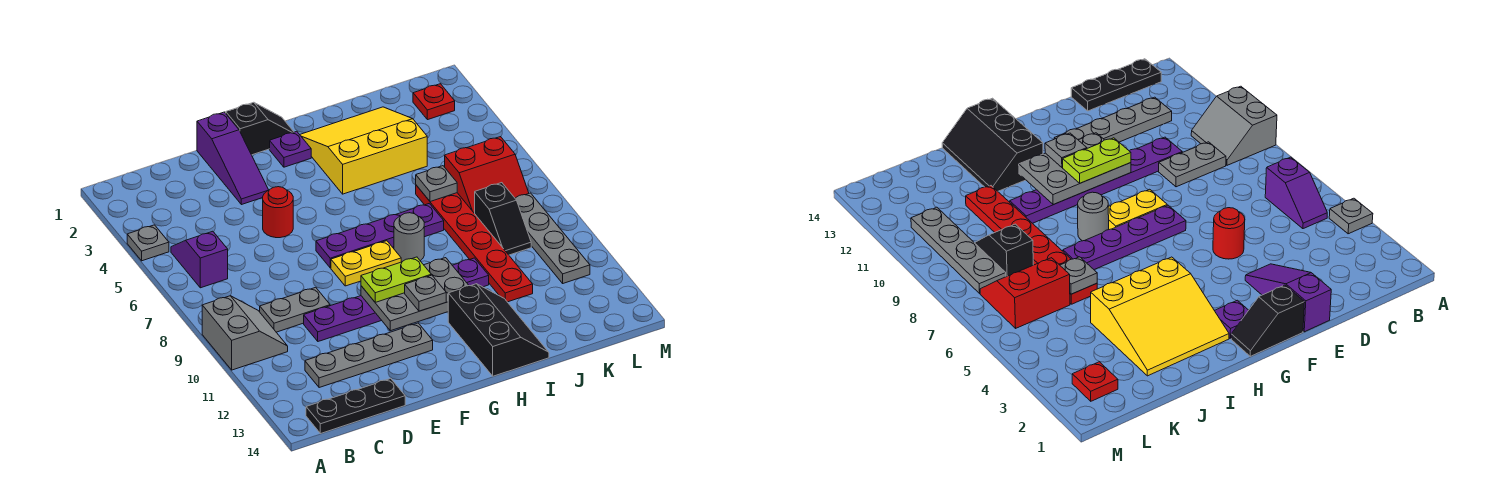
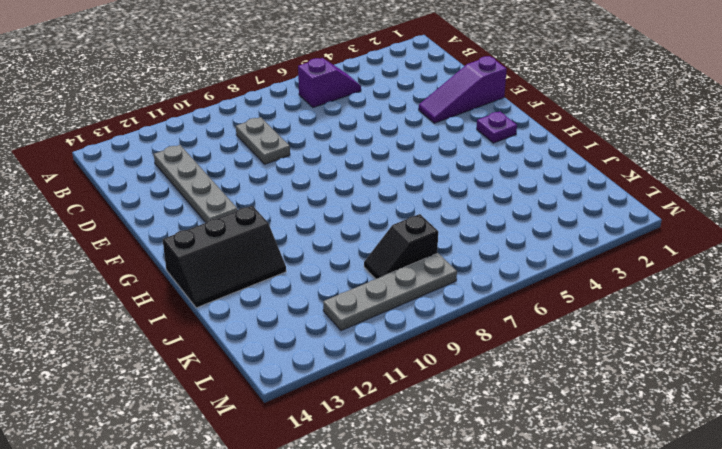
none -> grey 1x1 plate [127,225,169,261]
none -> grey 2x2 slope [202,296,288,370]
none -> black 1x3 plate [306,379,405,434]

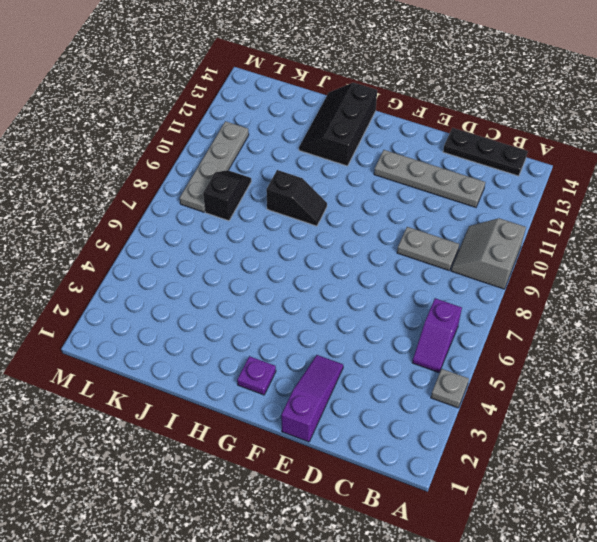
black 1x2 slope [266,170,327,226] -> black 1x2 slope turned to [226,102,294,155]
none -> purple 1x6 plate [304,258,489,341]
none -> red 1x1 round brick [263,187,293,238]
none -> purple 1x4 plate [316,203,444,268]

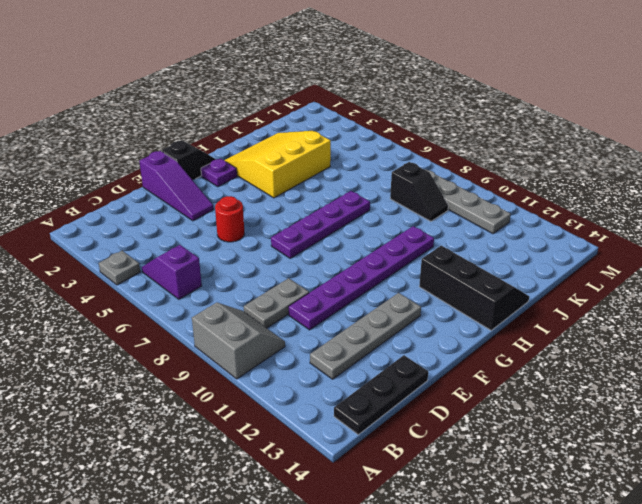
none -> yellow 1x2 plate [331,241,401,286]
none -> grey 1x1 round brick [394,213,424,262]
none -> red 1x6 plate [416,185,533,302]

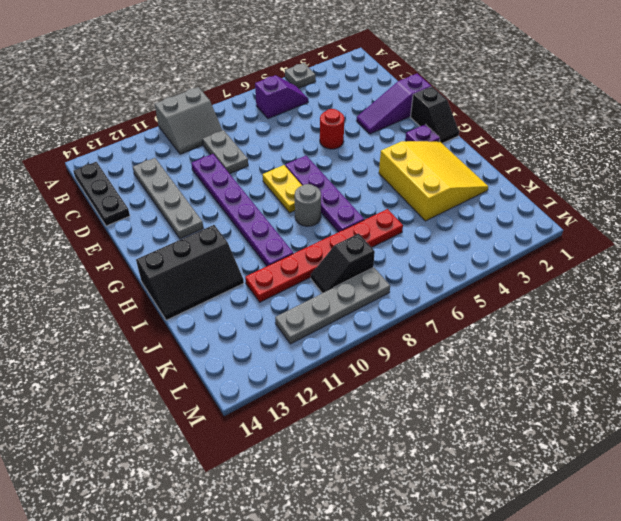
none -> red 2x2 slope [445,137,529,214]
none -> red 1x1 plate [413,84,455,120]
none -> grey 2x3 plate [361,258,469,331]

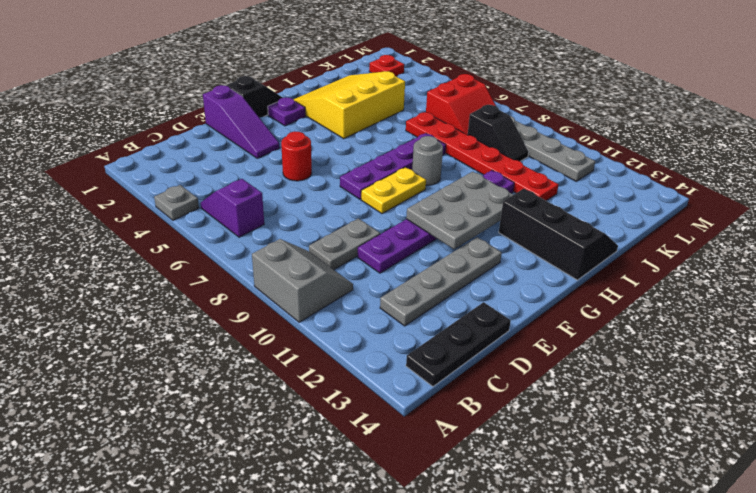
none -> grey 1x1 plate [416,166,457,202]
none -> lime 1x2 plate [361,257,431,302]
none -> grey 1x1 plate [405,275,446,311]

